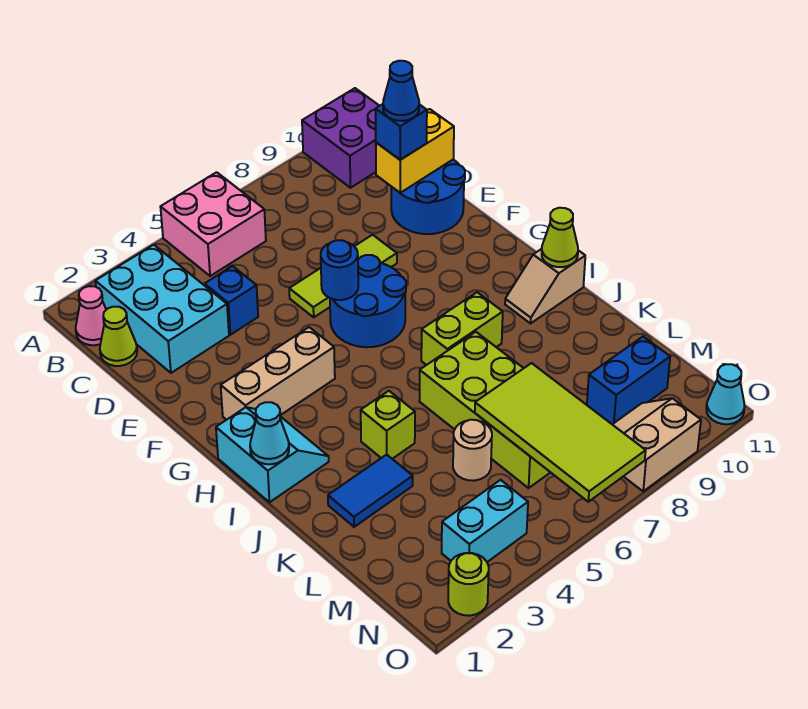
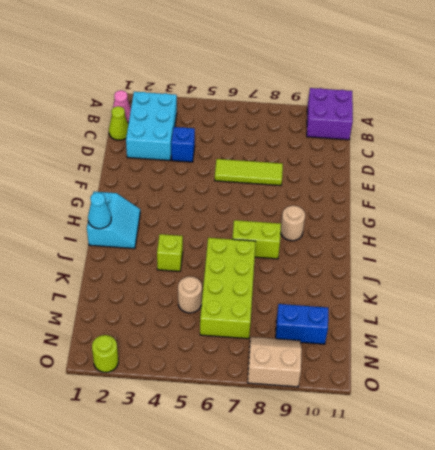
tan 1x1 round brick [281,206,305,241] -> none
none -> pink 2x2 brick [161,172,266,276]
none -> blue 2x2 round brick [391,159,465,234]
none -> blue 2x2 round brick [330,255,406,347]

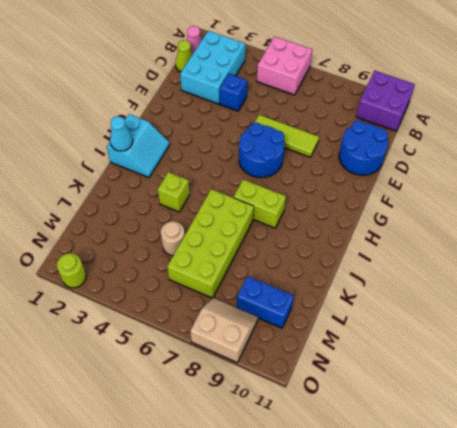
none -> tan 1x3 brick [221,327,335,420]
none -> tan 1x2 slope [505,249,585,323]
none -> blue 1x2 tile [328,455,413,527]

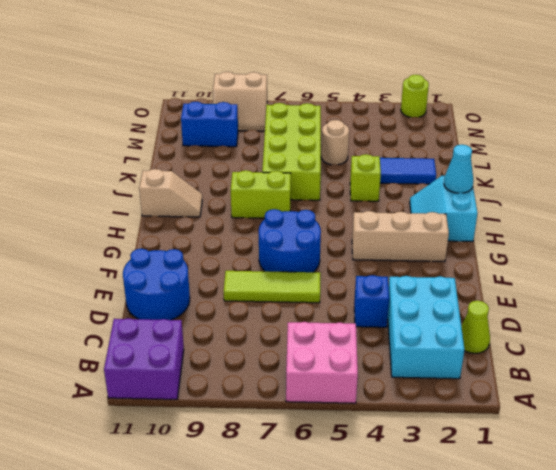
none -> pink 1x1 cone [76,286,106,345]
none -> cyan 1x2 brick [442,480,528,562]
none -> cyan 1x1 cone [706,364,745,424]

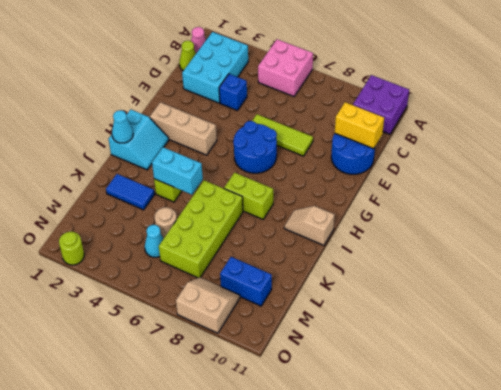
cyan 1x2 brick [152,147,203,195] -> cyan 1x2 brick moved to [442,480,528,562]
cyan 1x1 cone [145,225,164,257] -> cyan 1x1 cone moved to [706,364,745,424]
none -> blue 1x1 round brick [321,240,358,300]
none -> lime 1x1 cone [542,208,578,267]
none -> lime 2x4 tile [475,363,646,502]

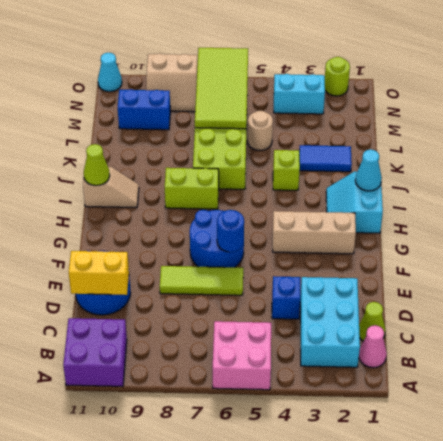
none -> blue 1x1 brick [375,104,427,160]
none -> blue 1x1 cone [383,61,419,121]

